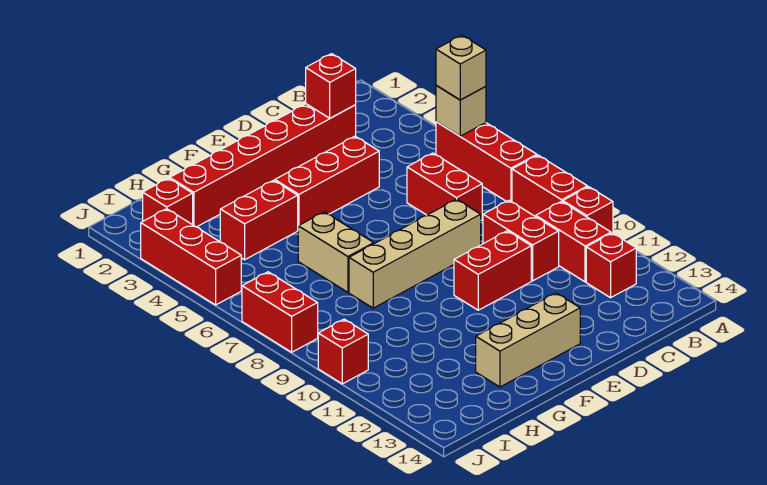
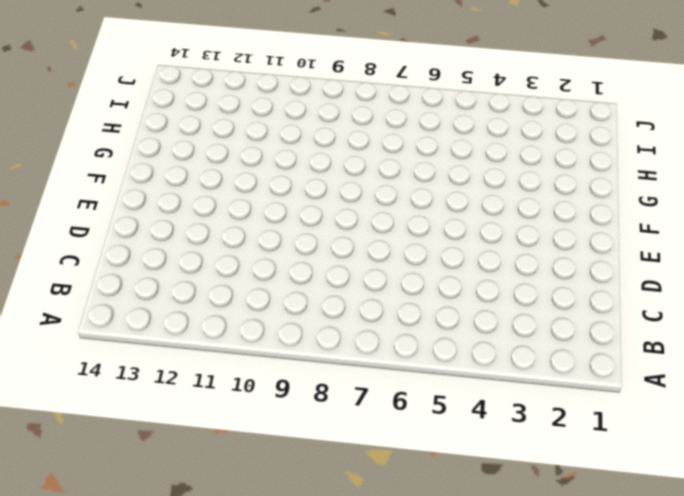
none -> red 1x3 brick [436,122,537,202]
none -> red 1x2 brick [512,155,588,217]
none -> red 1x1 brick [563,187,613,233]

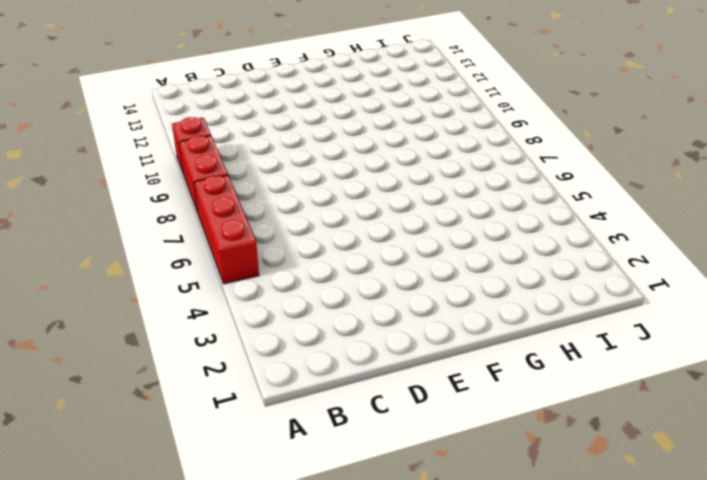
none -> red 1x2 brick [536,201,611,282]
none -> red 1x1 brick [586,233,636,298]
none -> red 1x6 brick [170,104,356,227]

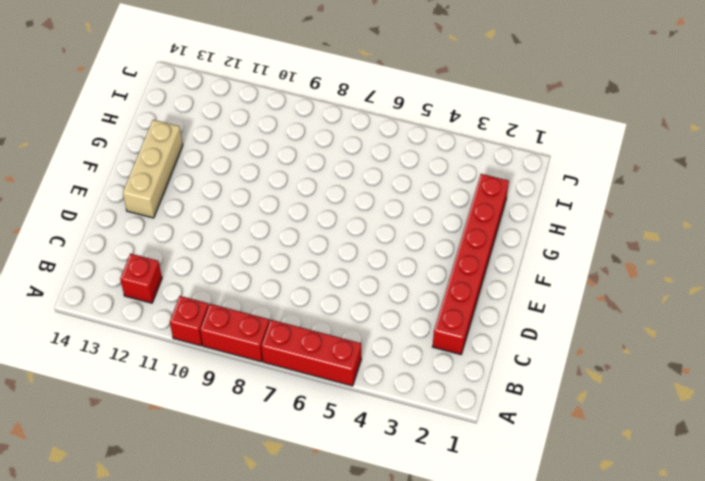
none -> red 1x2 brick [536,201,611,282]
none -> red 1x2 brick [407,153,482,220]
none -> red 1x2 brick [483,201,559,281]

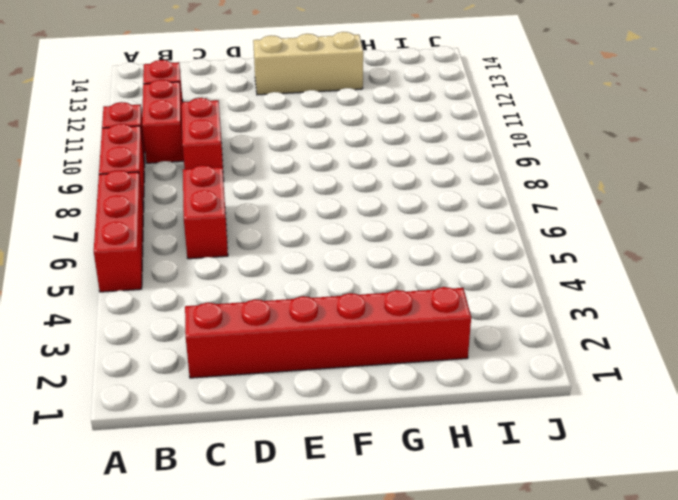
none -> red 1x3 brick [275,136,379,226]
none -> tan 1x4 brick [349,199,481,308]
none -> red 1x2 brick [454,231,531,310]

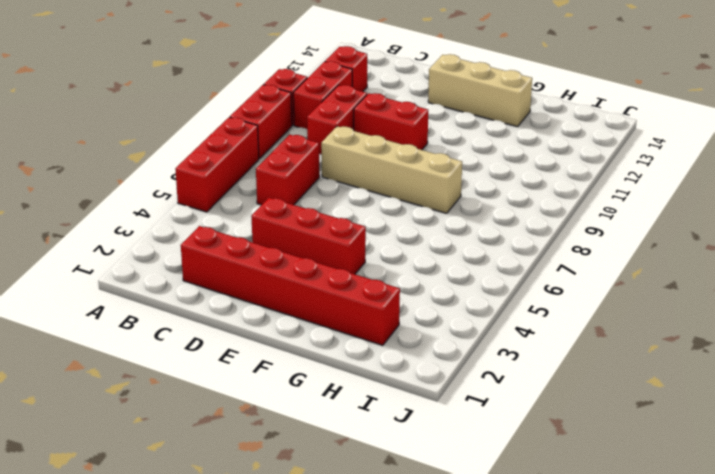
none -> red 1x2 brick [220,180,298,260]
none -> tan 1x2 brick [298,212,374,292]
none -> red 1x1 brick [143,178,193,225]

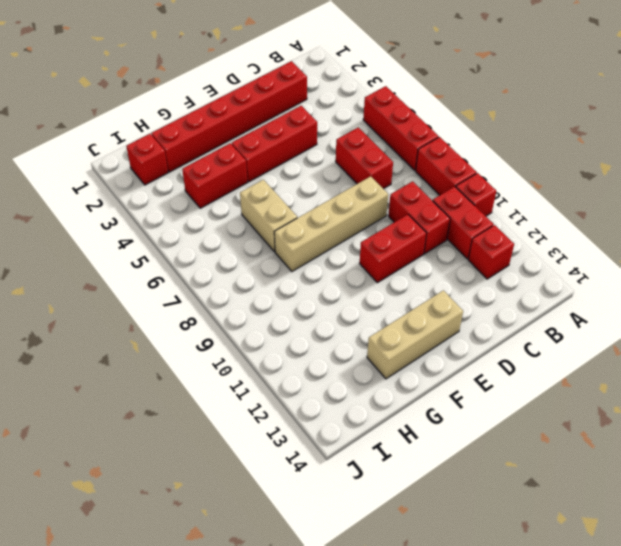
none -> red 1x3 brick [141,209,241,305]
none -> red 1x2 brick [242,272,318,352]
none -> red 1x1 brick [318,319,368,384]

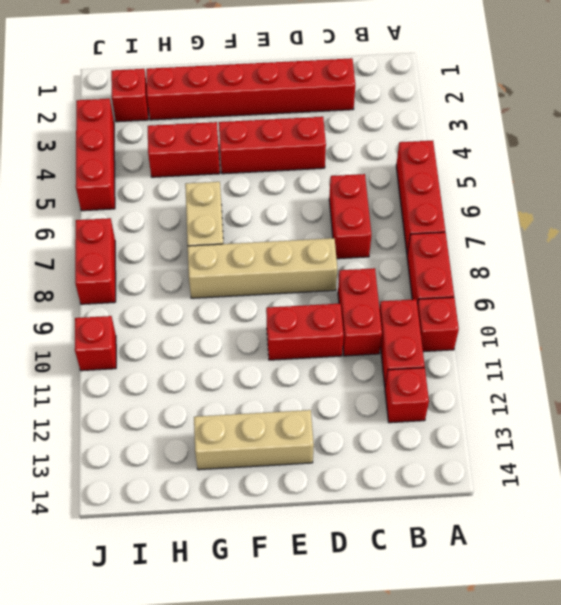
none -> tan 1x1 brick [436,86,486,136]
none -> red 1x1 brick [306,54,356,118]
none -> tan 1x1 brick [436,35,486,100]

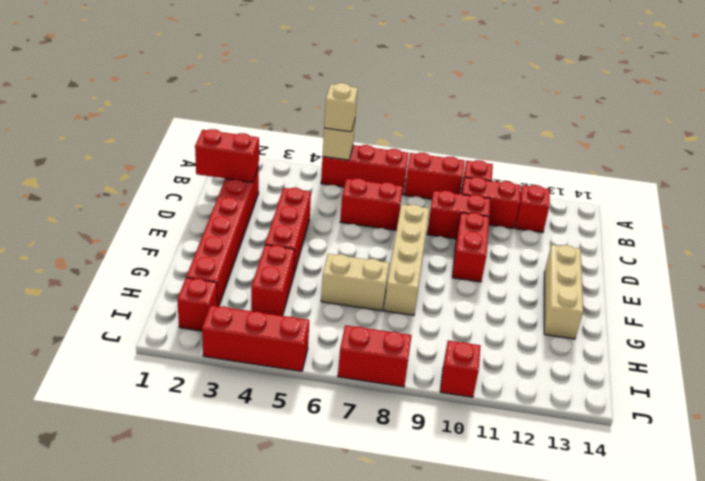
red 1x2 brick [195,129,259,182] -> red 1x1 brick [306,54,356,118]

